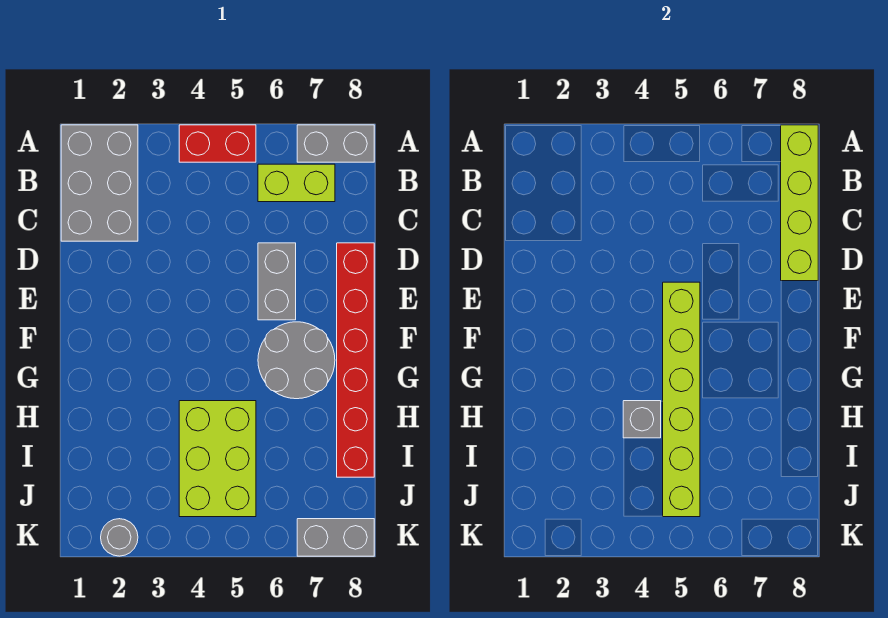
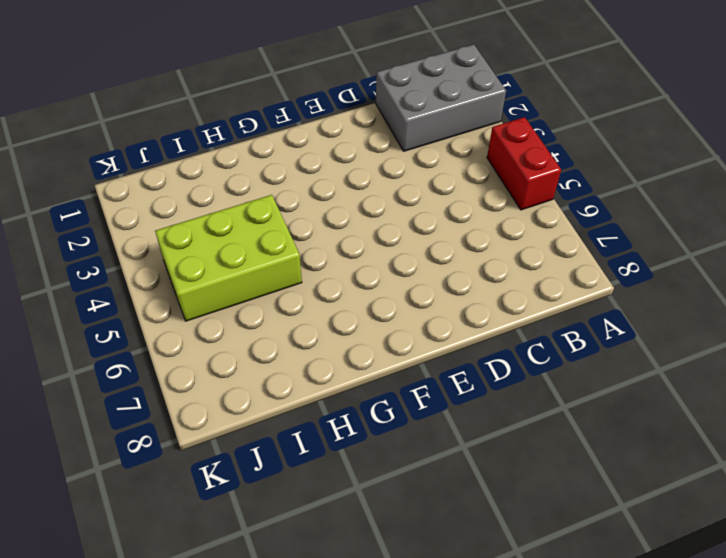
none -> grey 1x2 brick [297,125,374,162]
none -> lime 1x2 brick [258,164,335,202]
none -> grey 1x2 brick [258,243,296,320]

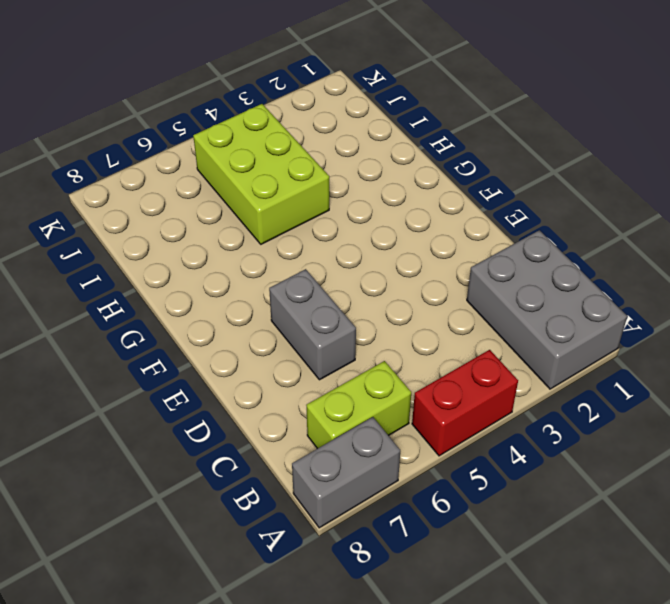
none -> red 1x6 brick [337,243,374,477]
none -> grey 2x2 round brick [258,322,335,399]
none -> grey 1x1 round brick [101,519,138,556]

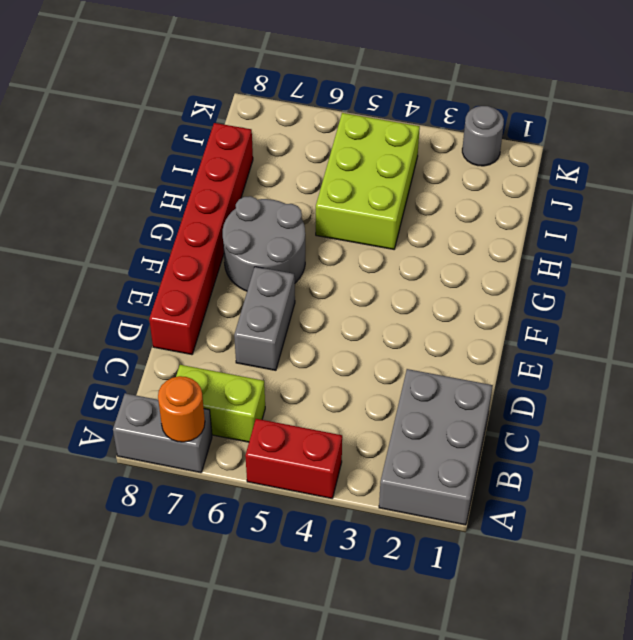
orange 1x1 round brick [158,376,205,442] -> none
none -> grey 1x2 brick [297,519,374,556]
none -> lime 1x4 brick [781,125,818,281]
none -> lime 1x6 brick [663,282,700,517]

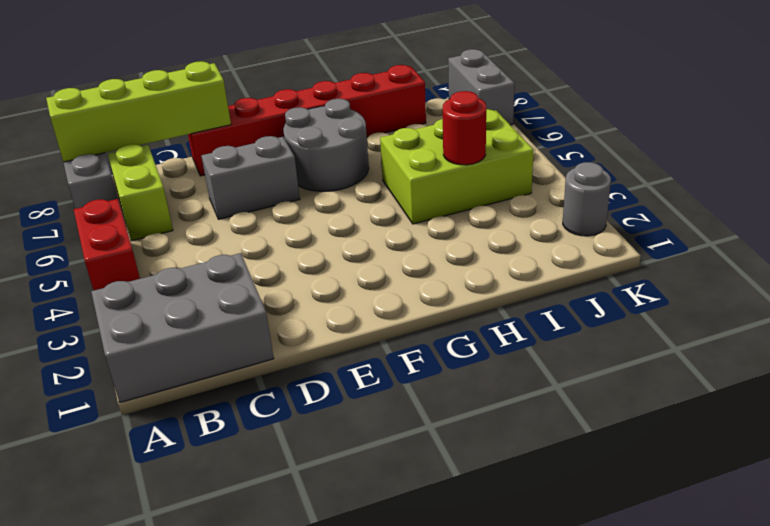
red 1x1 round brick [443,91,486,165] -> none
none -> lime 1x6 brick [663,282,700,517]
none -> grey 1x1 brick [623,401,661,438]

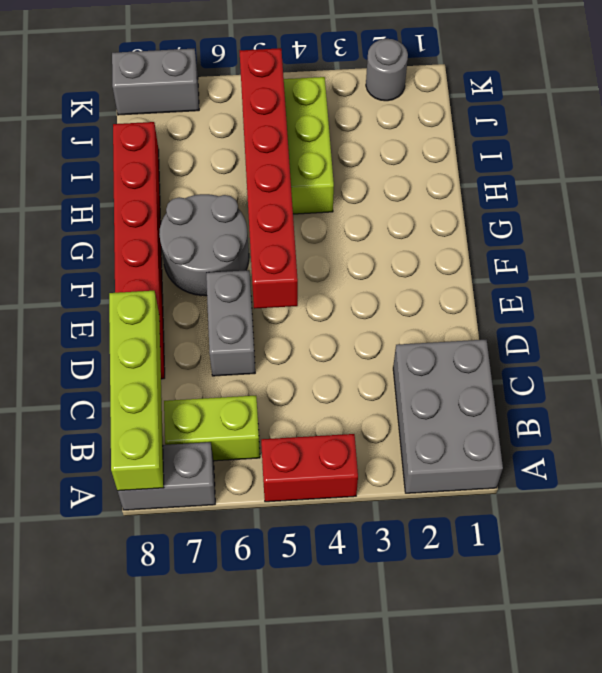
red 1x6 brick [240,48,298,309] -> lime 1x6 brick [663,282,700,517]
none -> grey 1x1 brick [623,401,661,438]

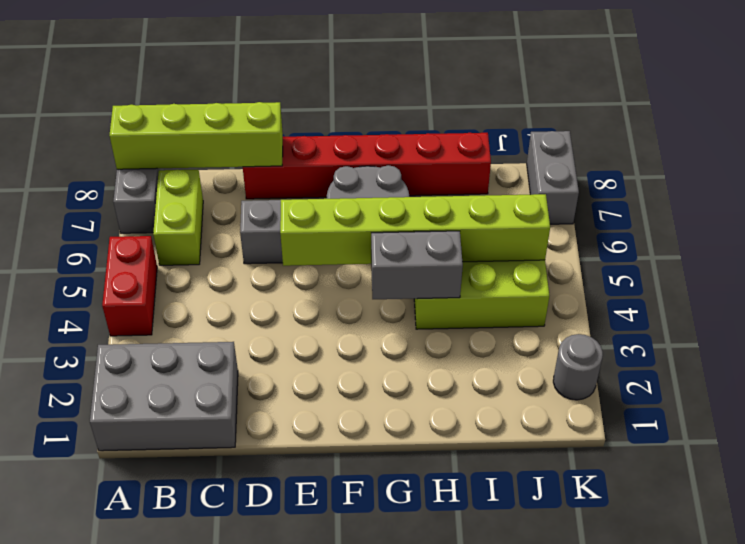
grey 1x2 brick [371,231,463,299] -> grey 1x1 brick [623,401,661,438]

